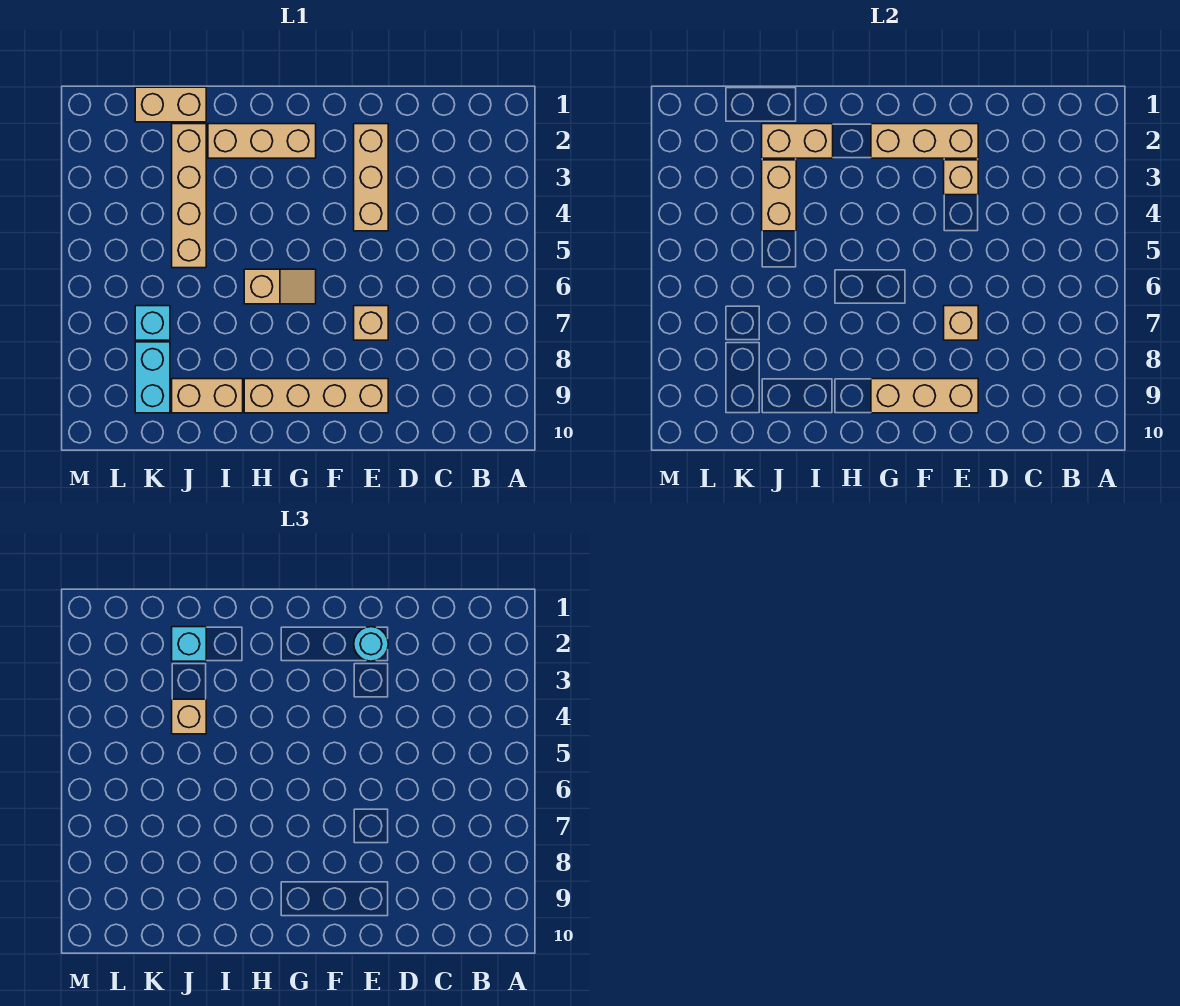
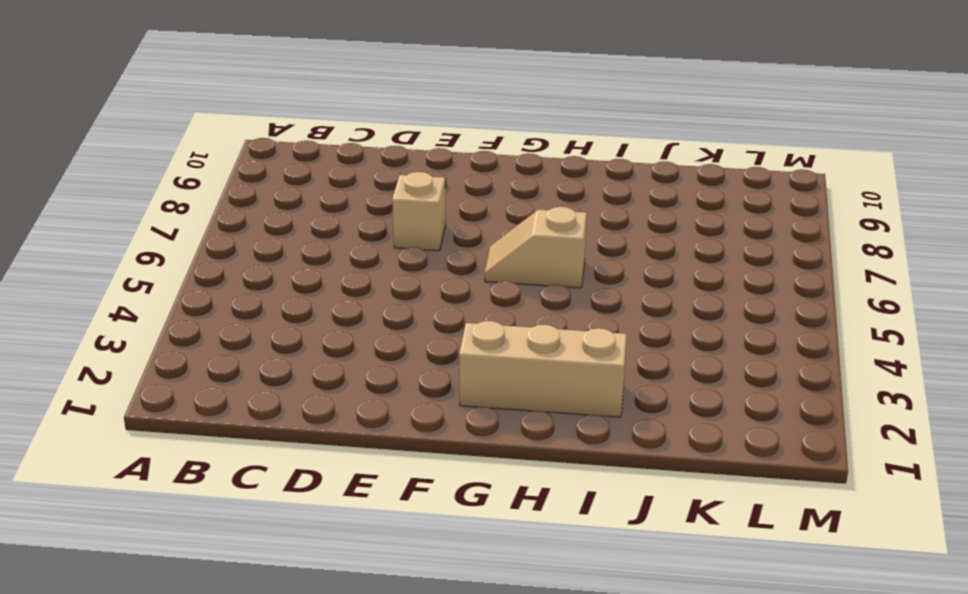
none -> tan 1x3 brick [354,124,388,231]
none -> tan 1x4 brick [244,379,388,413]
none -> tan 1x2 brick [172,379,243,413]

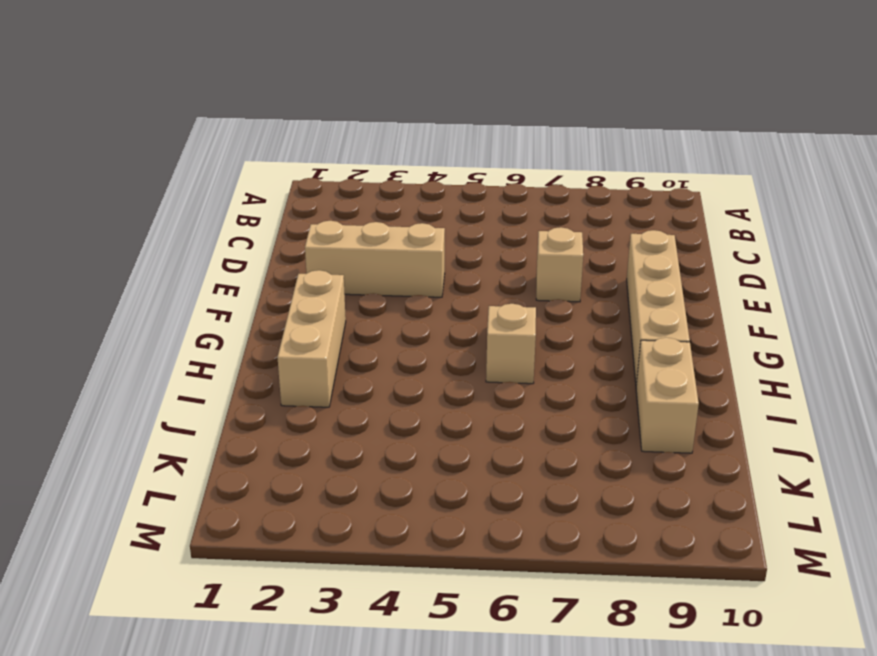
none -> tan 1x2 brick [135,87,206,122]
none -> tan 1x4 brick [172,124,206,268]
none -> cyan 1x1 brick [135,306,170,340]

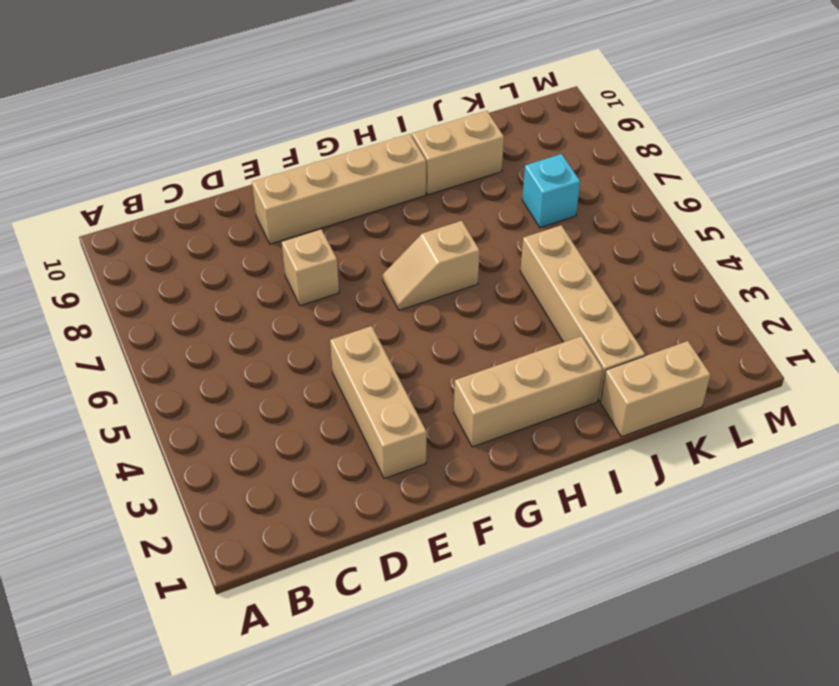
none -> cyan 1x2 brick [135,342,170,413]
none -> tan 1x3 brick [871,124,978,158]
none -> tan 1x1 brick [944,160,978,195]

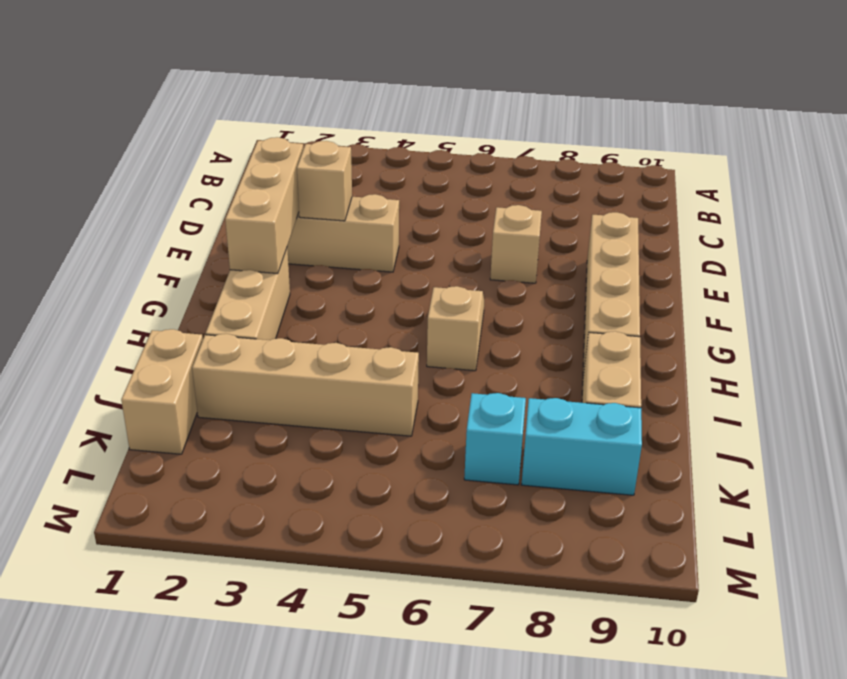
none -> tan 1x1 brick [944,306,978,340]
none -> tan 1x3 brick [871,379,978,413]
none -> tan 1x2 brick [762,124,833,158]

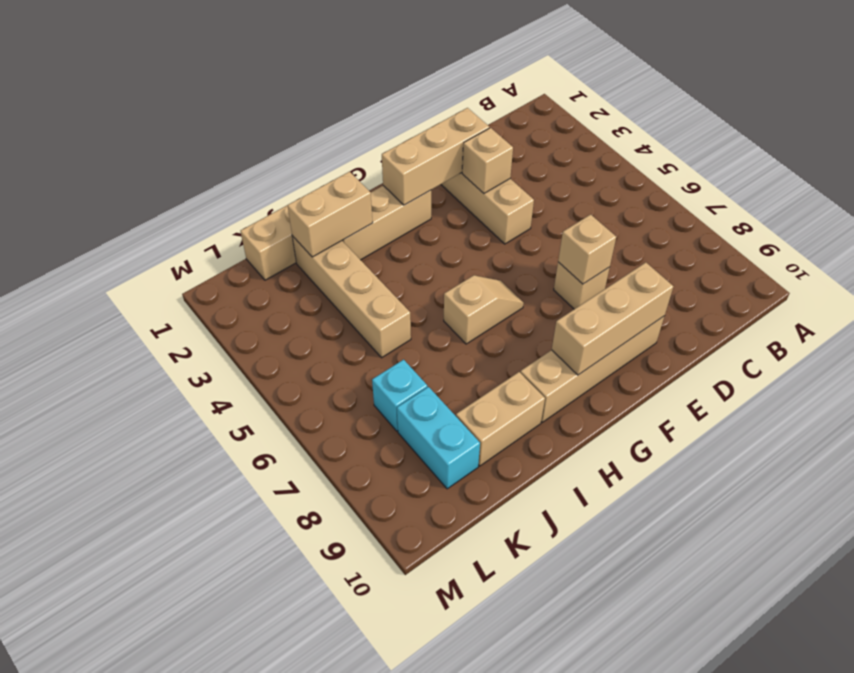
none -> tan 1x2 brick [762,160,796,231]
none -> cyan 1x1 round brick [354,627,388,661]
none -> cyan 1x1 brick [172,627,206,661]

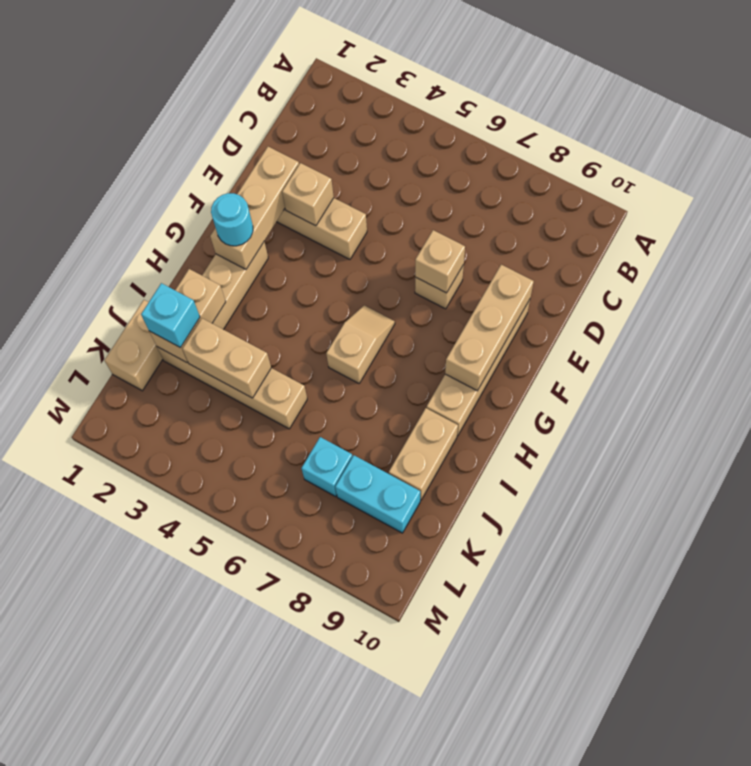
cyan 1x1 round brick [211,193,253,246] -> cyan 1x1 round brick moved to [354,627,388,661]
none -> tan 1x1 brick [172,699,206,734]

